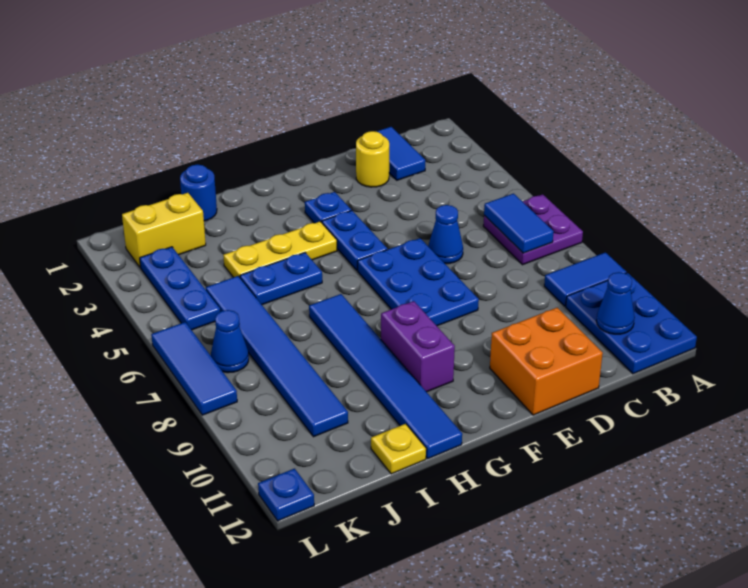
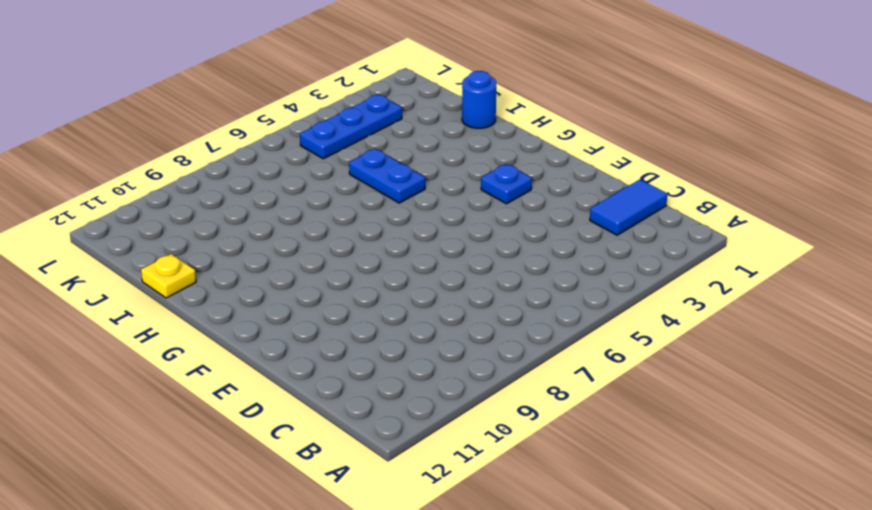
none -> purple 2x2 plate [483,194,583,265]
none -> blue 1x2 tile [544,252,626,306]
none -> blue 2x3 plate [566,273,697,374]

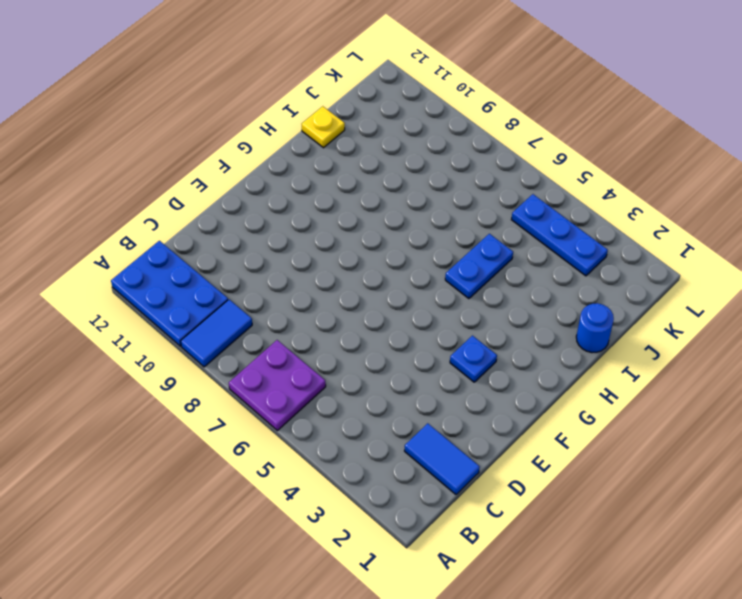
none -> yellow 1x1 round brick [356,131,389,187]
none -> blue 1x1 cone [428,205,463,264]
none -> orange 2x2 brick [490,308,603,415]

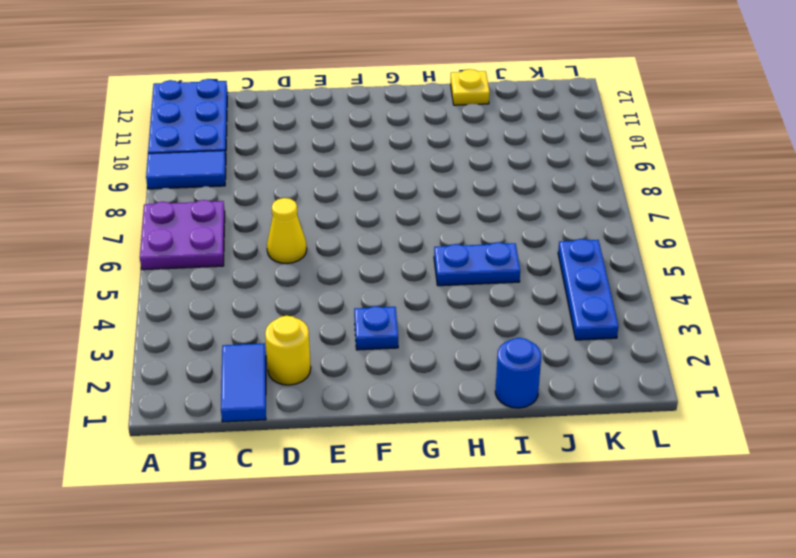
yellow 1x1 cone [267,198,307,264] -> blue 1x1 cone [428,205,463,264]
none -> orange 2x2 brick [490,308,603,415]
none -> blue 2x3 plate [358,238,479,326]
none -> blue 1x2 plate [322,210,387,270]

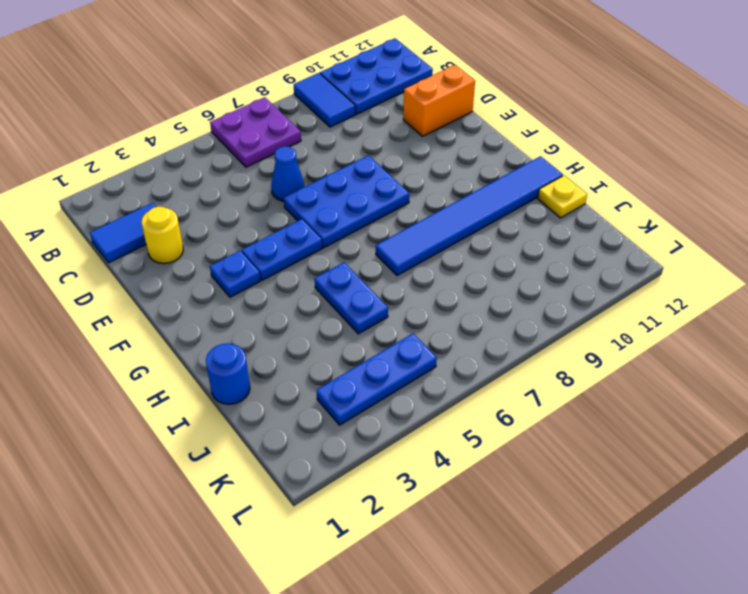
orange 1x2 brick [403,65,475,136] -> orange 2x2 brick [490,308,603,415]
none -> yellow 1x3 plate [223,222,337,277]
none -> purple 1x2 brick [381,301,455,392]
none -> yellow 1x2 brick [122,193,206,268]

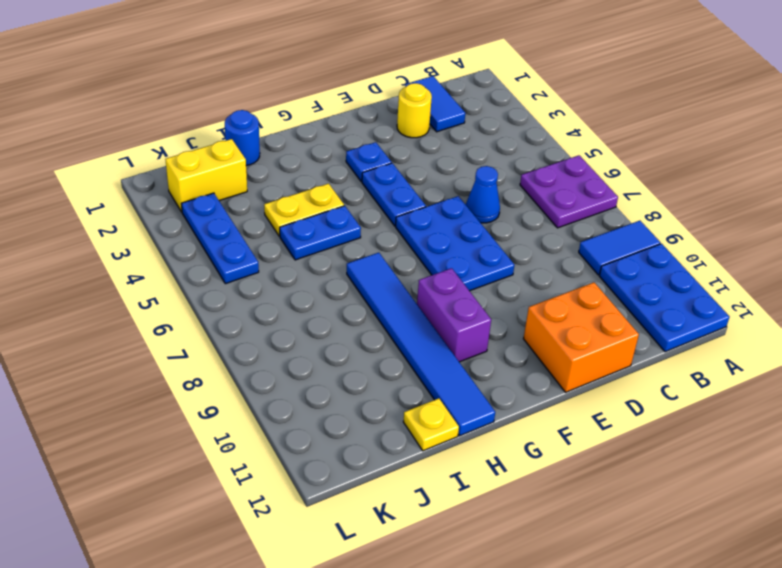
yellow 1x2 plate [264,184,344,236] -> yellow 1x3 plate [223,222,337,277]
none -> blue 1x6 tile [206,276,348,437]
none -> blue 1x1 cone [211,310,249,373]
none -> blue 1x3 tile [151,322,237,415]

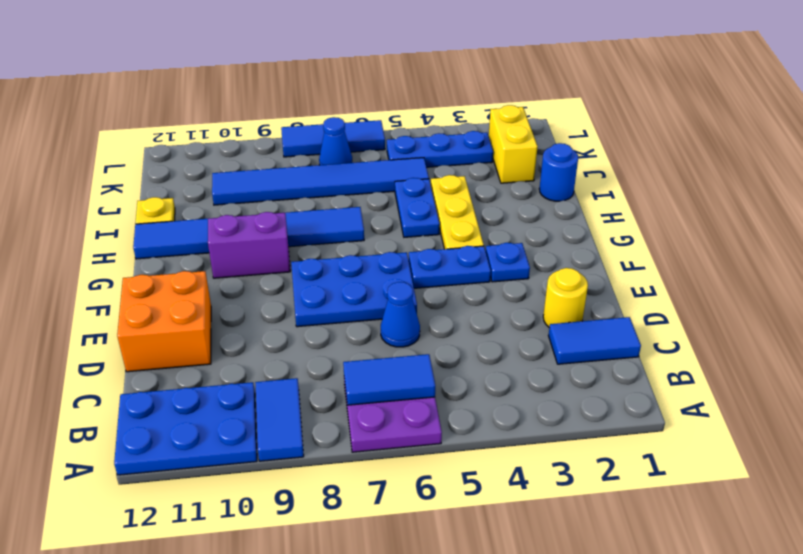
none -> blue 1x1 plate [258,469,314,521]
none -> blue 1x1 cone [596,272,635,334]

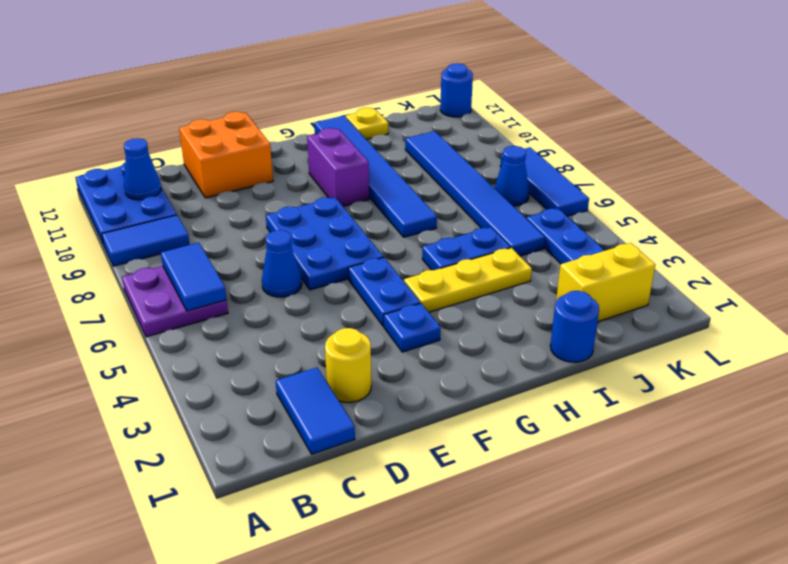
blue 1x1 round brick [440,63,473,117] -> blue 1x1 plate [258,469,314,521]

